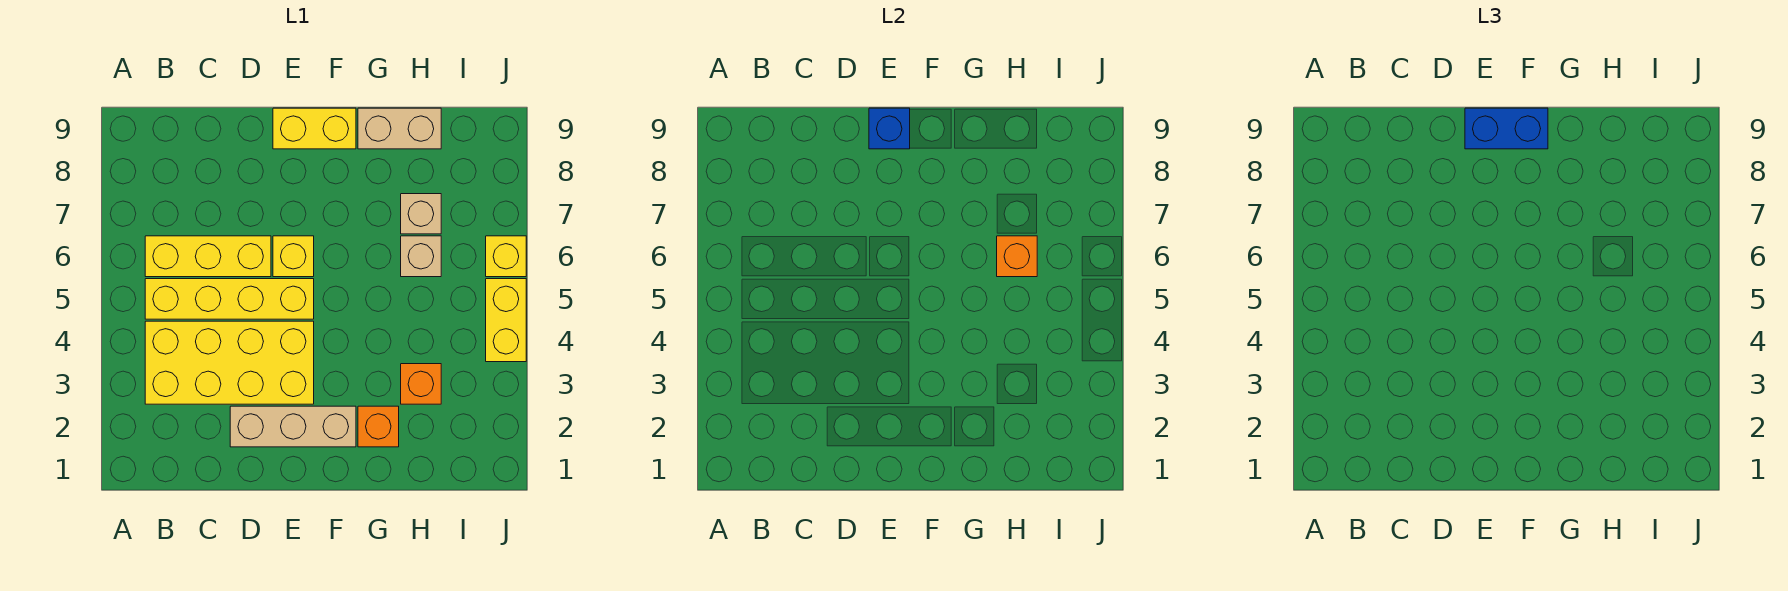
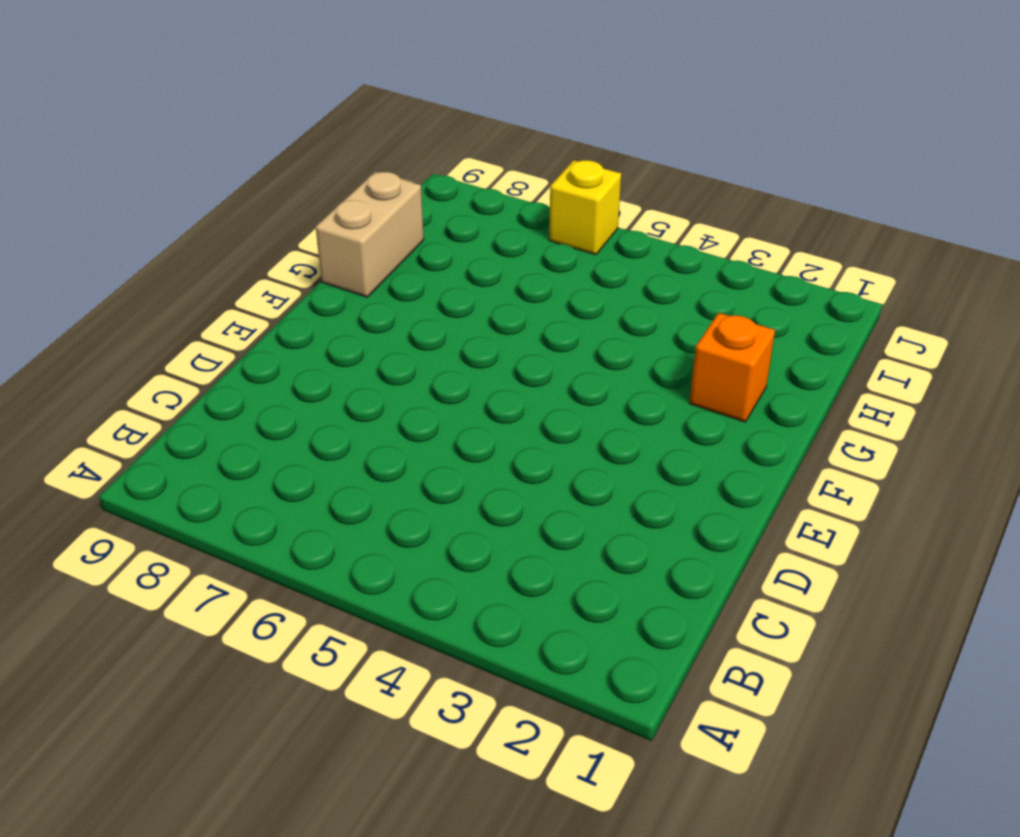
none -> yellow 2x4 brick [145,321,314,404]
none -> yellow 1x4 brick [145,279,314,319]
none -> yellow 1x3 brick [145,236,271,277]

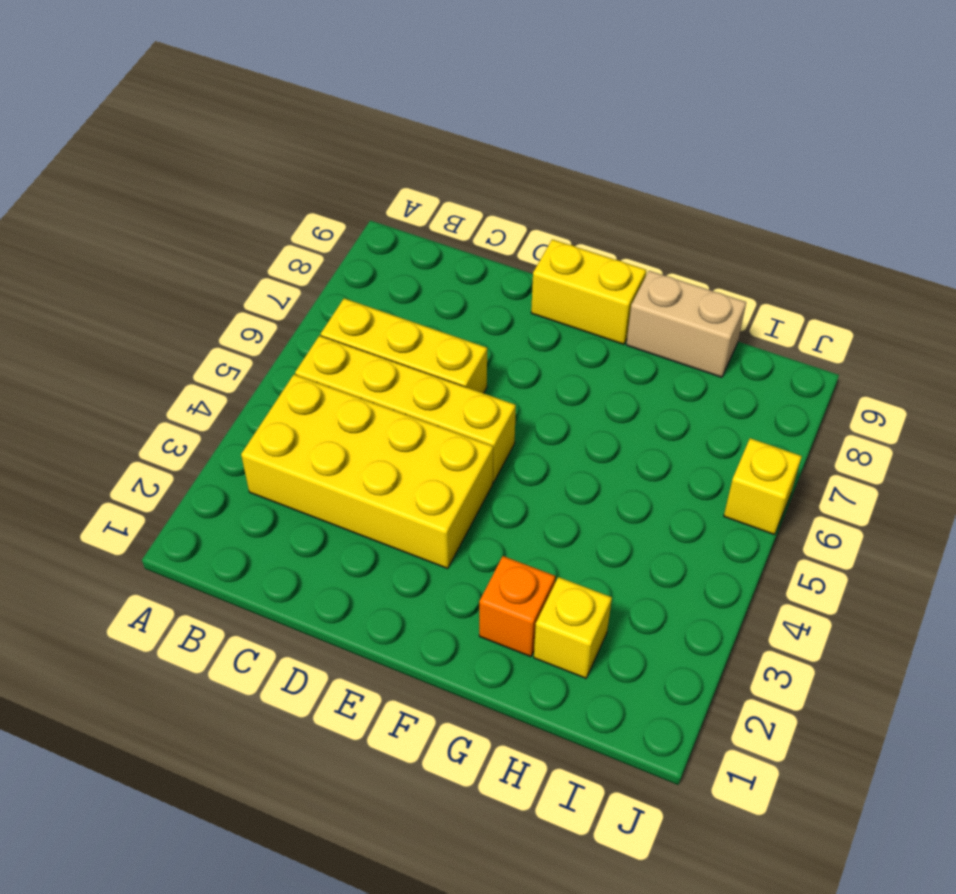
yellow 1x1 brick [534,577,612,678] -> yellow 1x1 brick moved to [273,236,314,277]
none -> tan 1x3 brick [230,406,356,447]
none -> orange 1x1 brick [401,364,441,404]
none -> tan 1x1 brick [401,236,441,277]

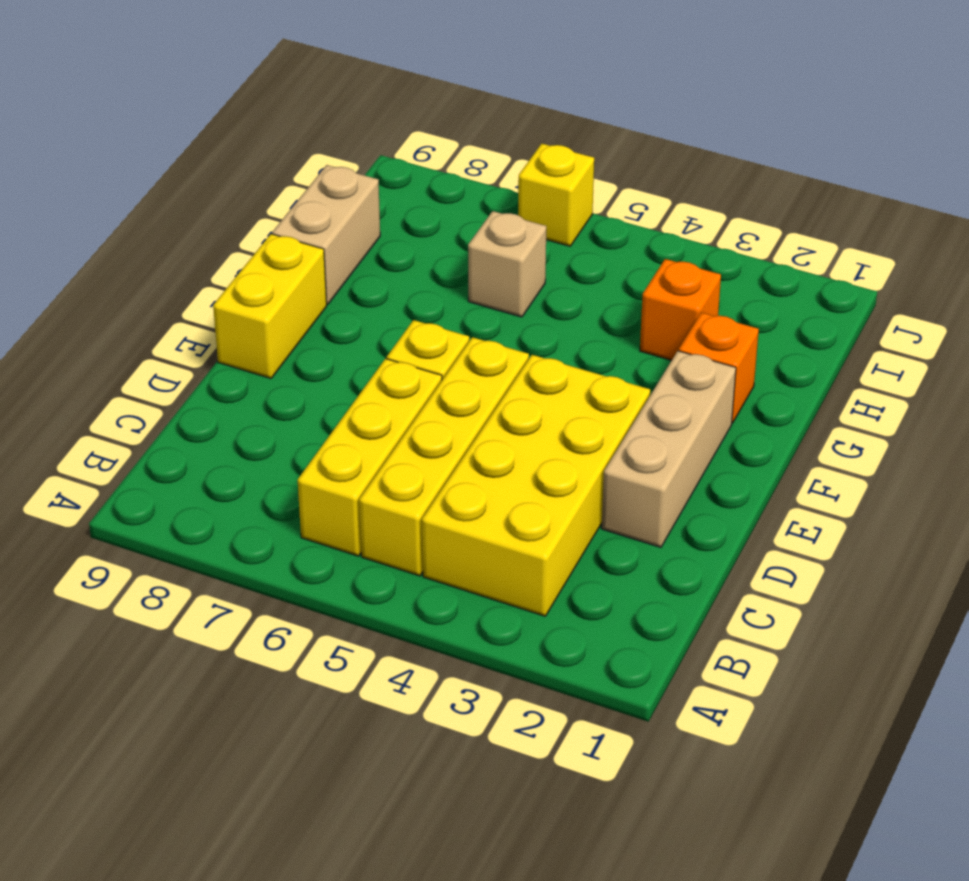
none -> tan 1x1 brick [401,194,441,234]
none -> yellow 1x2 brick [486,279,526,362]
none -> blue 1x1 brick [869,108,910,149]

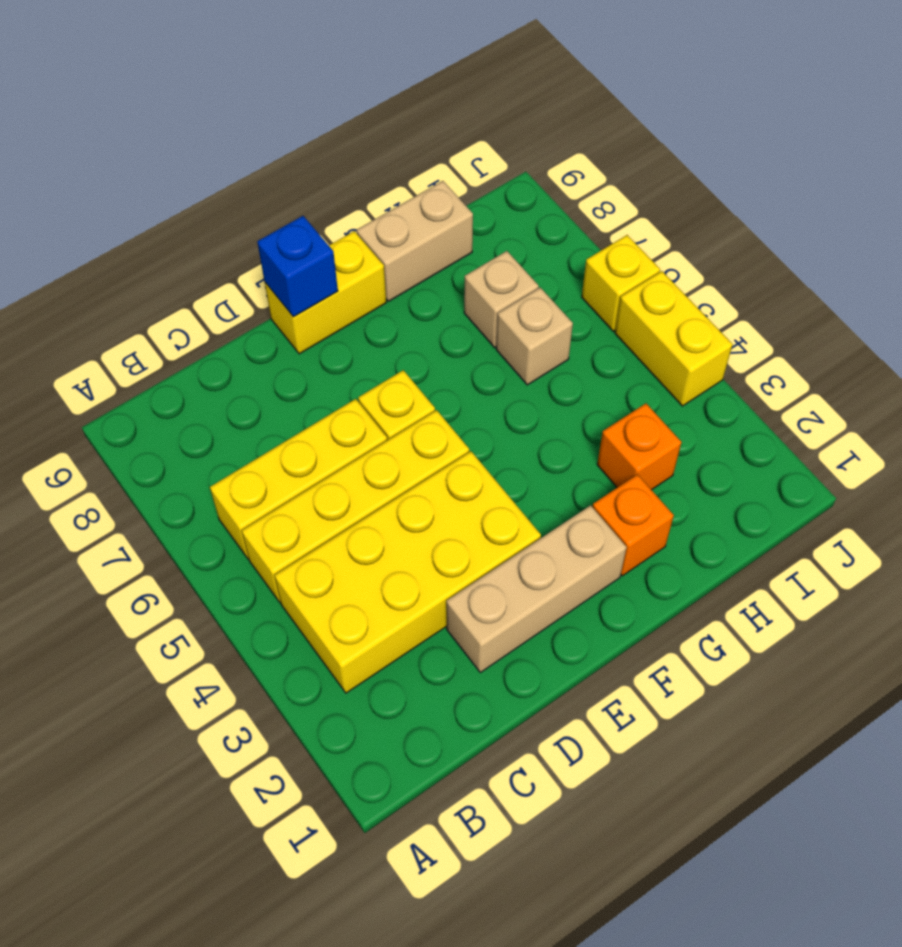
none -> orange 1x1 brick [997,236,1037,277]
none -> blue 1x2 brick [1465,108,1548,149]

